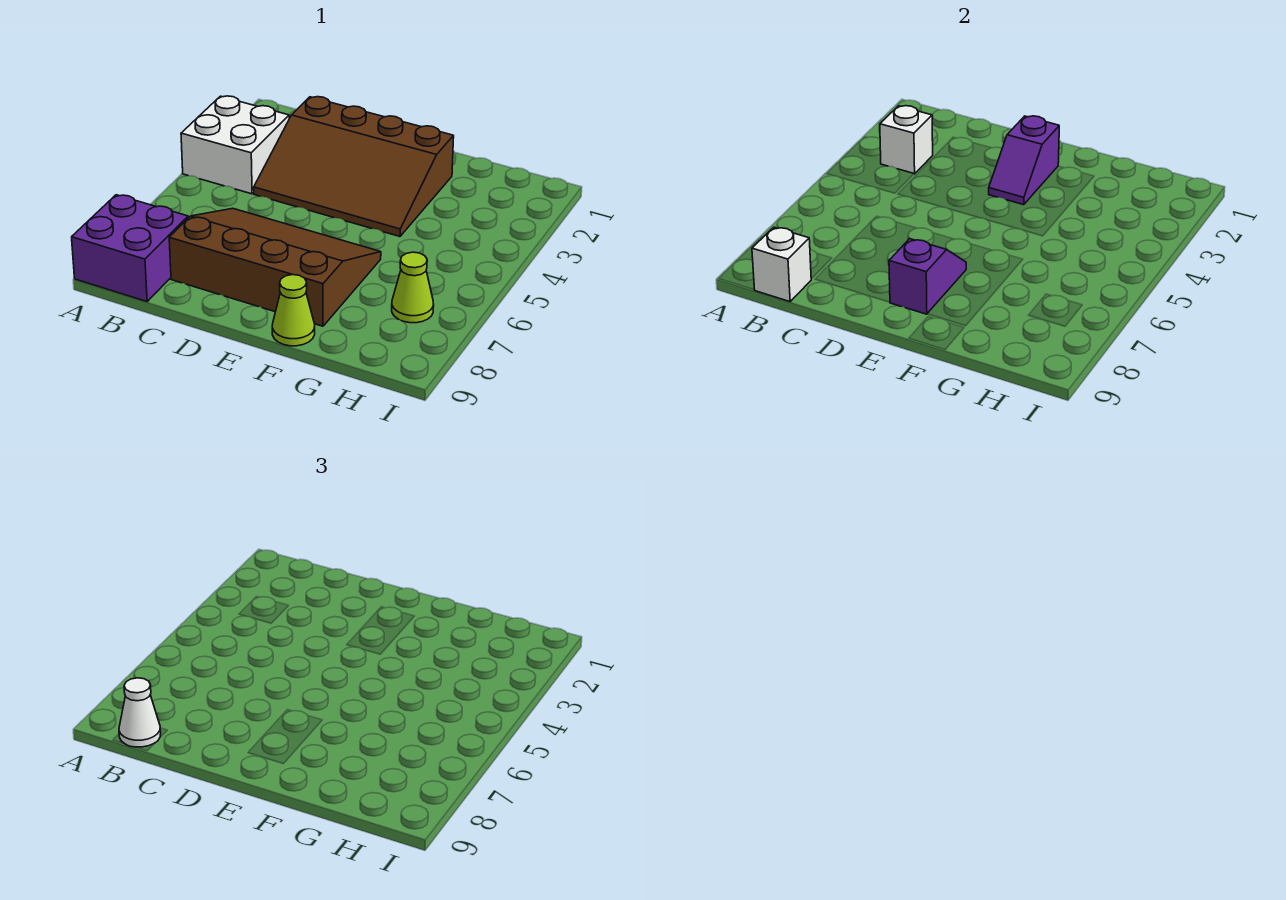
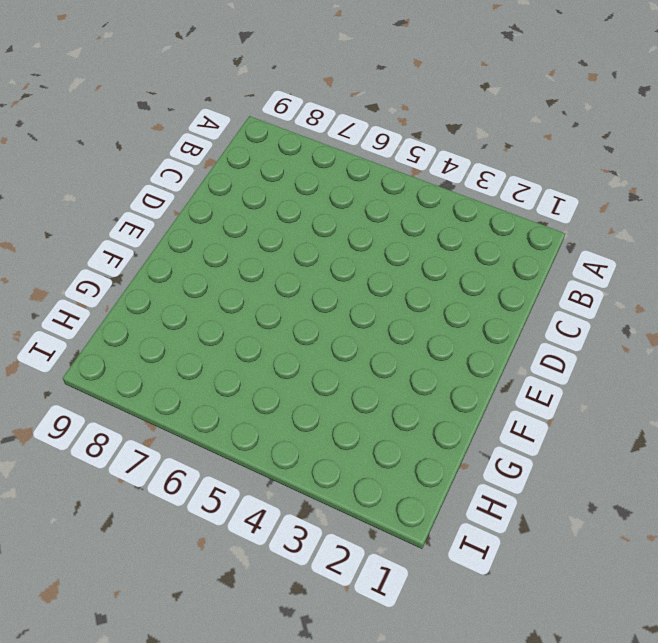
none -> white 2x2 brick [181,96,289,194]
none -> purple 2x2 brick [72,195,188,302]

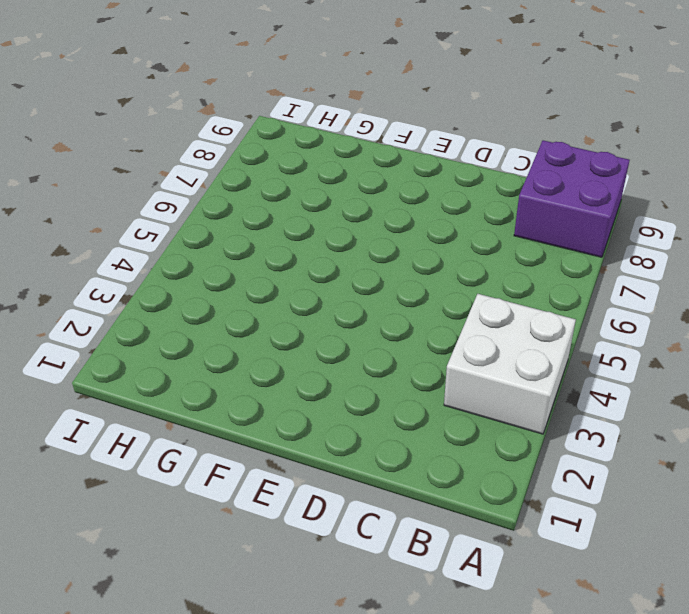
none -> brown 3x4 slope [254,97,454,237]
none -> brown 3x4 slope [169,208,381,326]

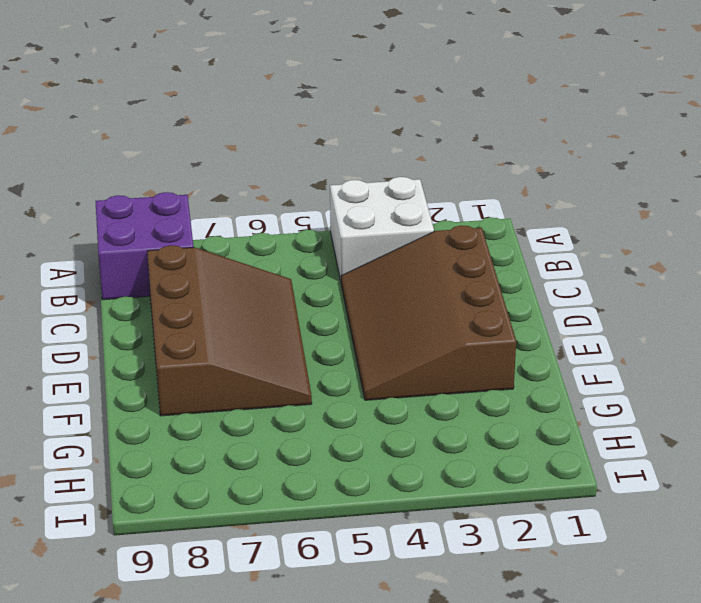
none -> lime 1x1 cone [272,275,315,346]
none -> lime 1x1 cone [392,252,434,323]

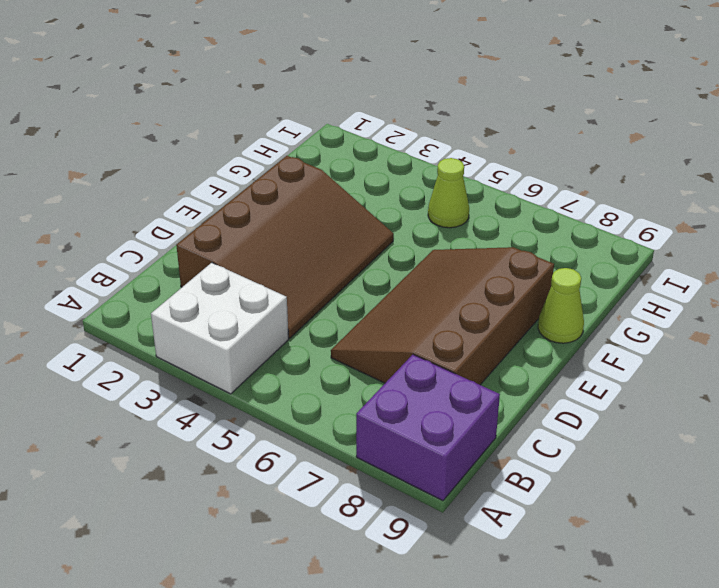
lime 1x1 cone [428,158,469,228] -> lime 1x1 cone moved to [392,252,434,323]
none -> white 1x1 brick [880,106,933,174]
none -> white 1x1 brick [752,227,811,302]

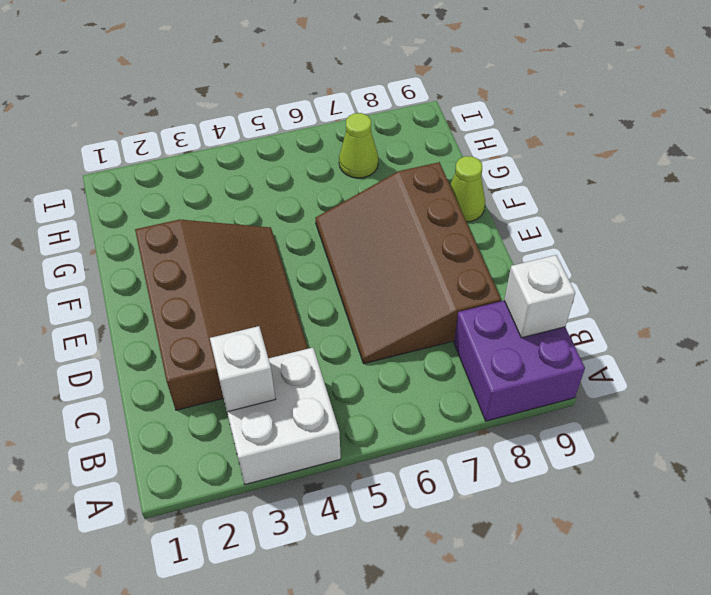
none -> purple 1x2 slope [989,116,1059,205]
none -> purple 1x2 slope [889,239,966,314]

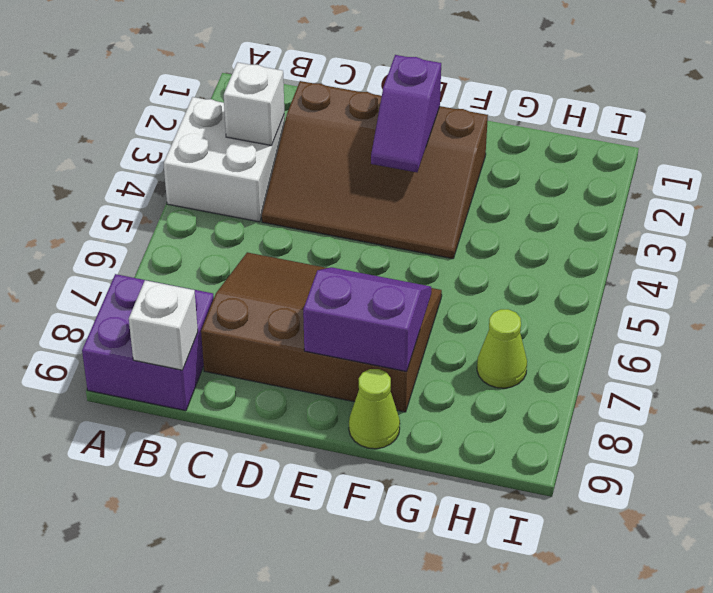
purple 2x2 slope [303,267,431,372] -> purple 1x2 slope [889,239,966,314]
none -> white 1x1 cone [119,678,161,747]

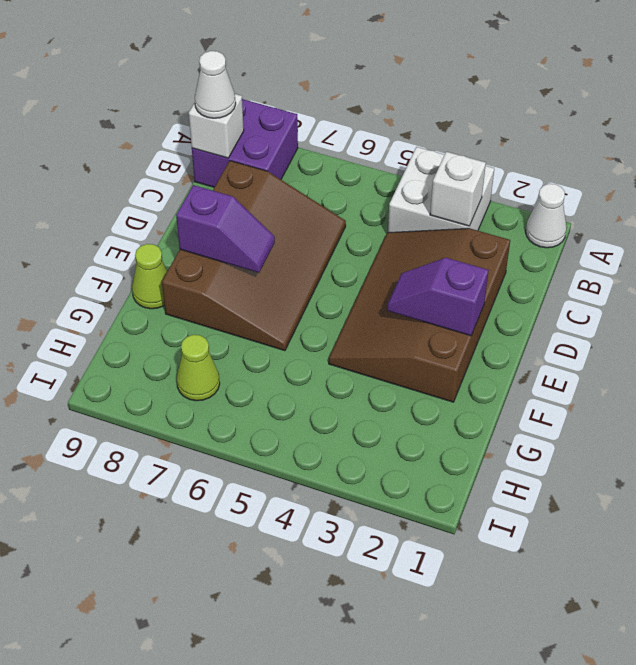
white 1x1 cone [526,184,567,248] -> none

